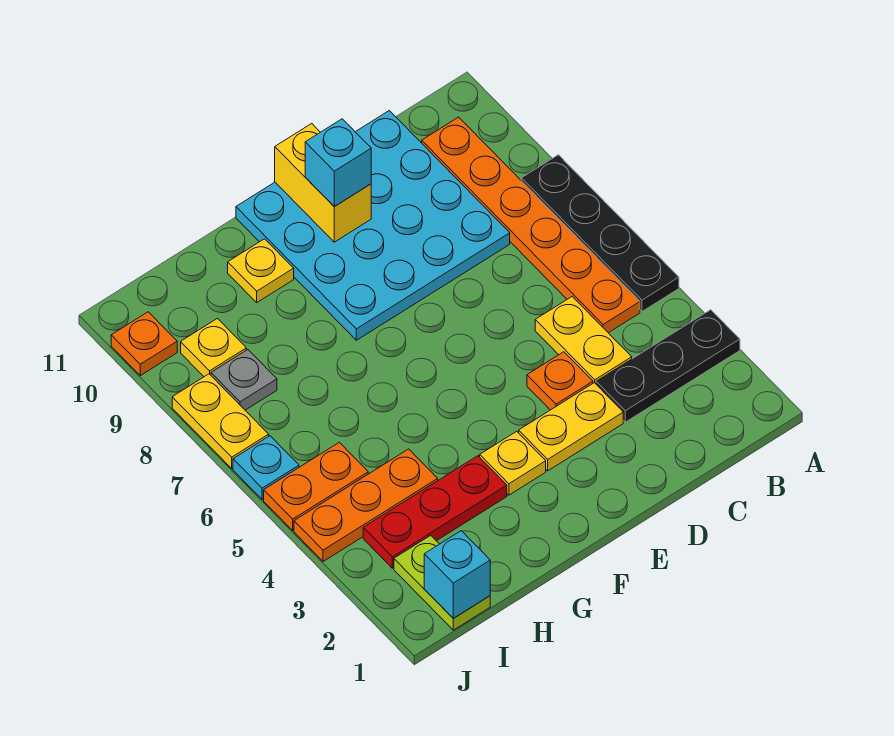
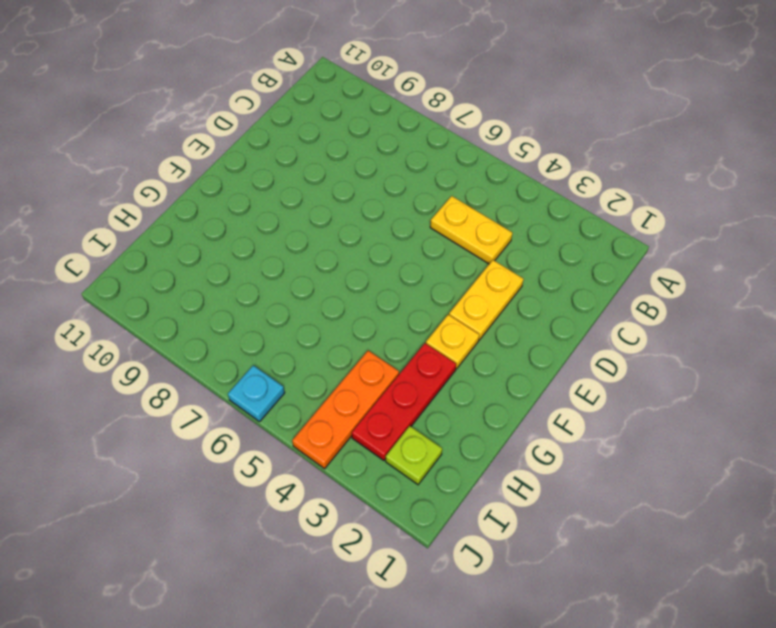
lime 1x1 plate [386,426,442,484] -> lime 1x2 plate [394,535,490,630]
none -> black 1x3 plate [596,310,740,422]
none -> black 1x4 plate [521,155,679,311]
none -> orange 1x6 plate [422,117,640,333]

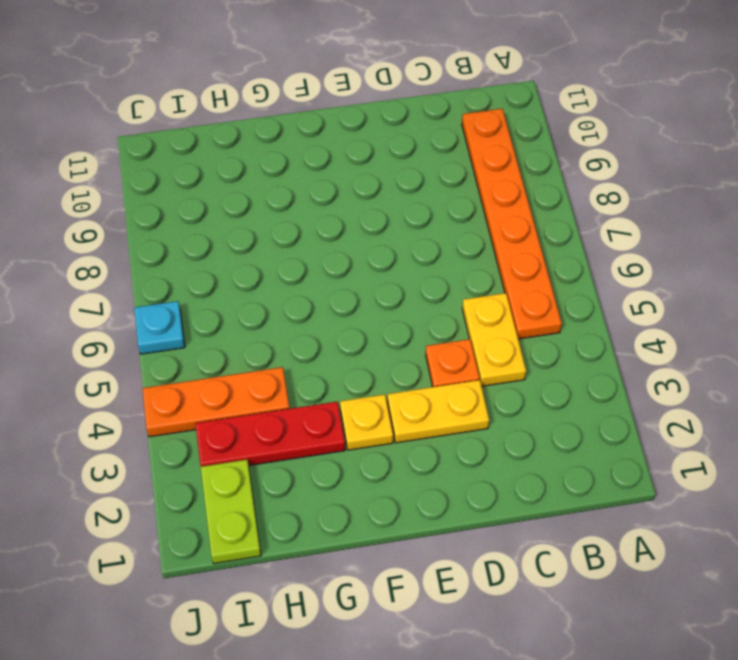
none -> black 1x3 plate [596,310,740,422]
none -> black 1x4 plate [521,155,679,311]
none -> cyan 4x4 plate [236,111,510,340]

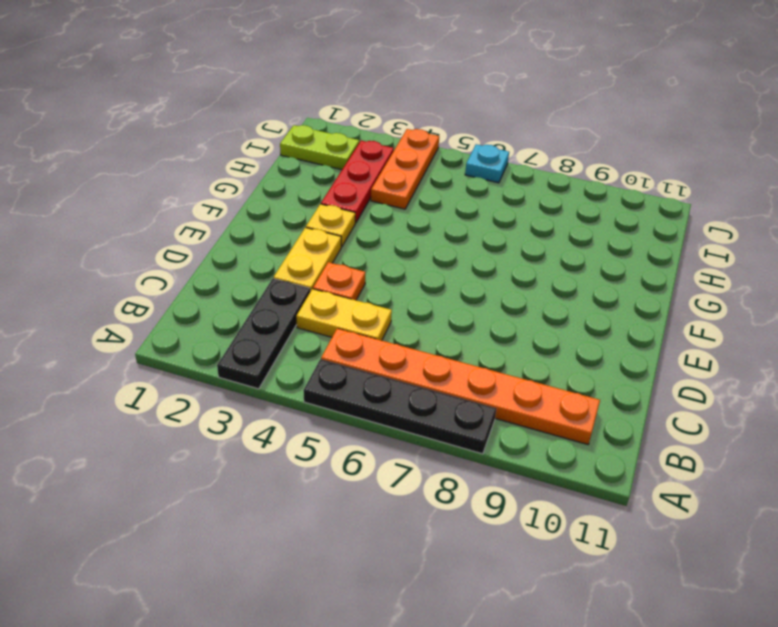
none -> cyan 4x4 plate [236,111,510,340]
none -> yellow 1x1 plate [228,239,294,302]
none -> orange 1x2 plate [264,442,368,530]

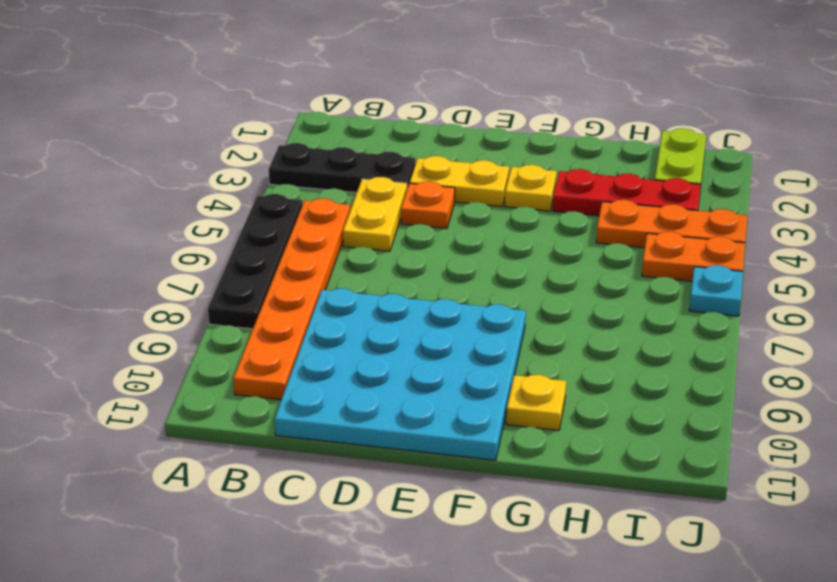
none -> grey 1x1 plate [211,350,277,410]
none -> yellow 1x1 plate [181,319,246,377]
none -> yellow 1x2 plate [172,374,269,468]

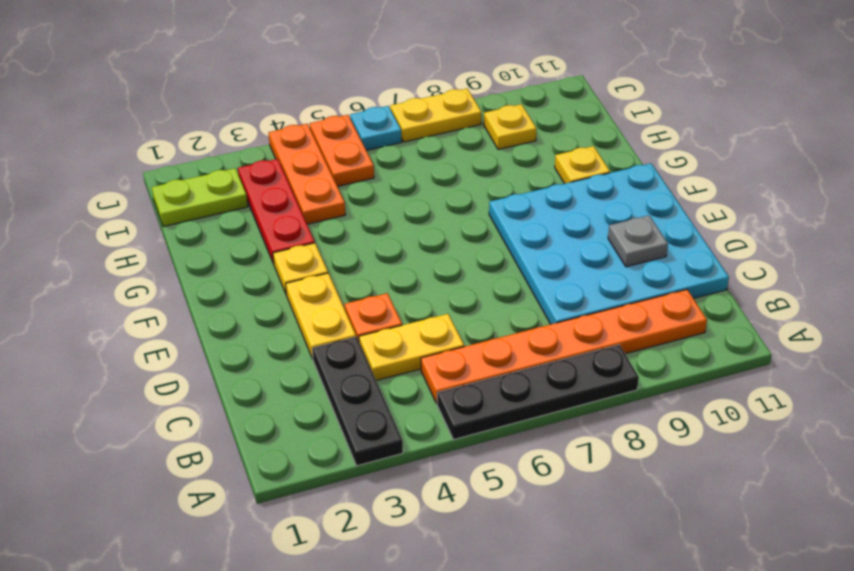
grey 1x1 plate [608,216,668,267] -> grey 1x1 plate moved to [211,350,277,410]
none -> orange 1x1 plate [111,312,177,376]
none -> yellow 1x2 brick [275,124,371,242]
none -> cyan 1x1 brick [424,531,490,618]

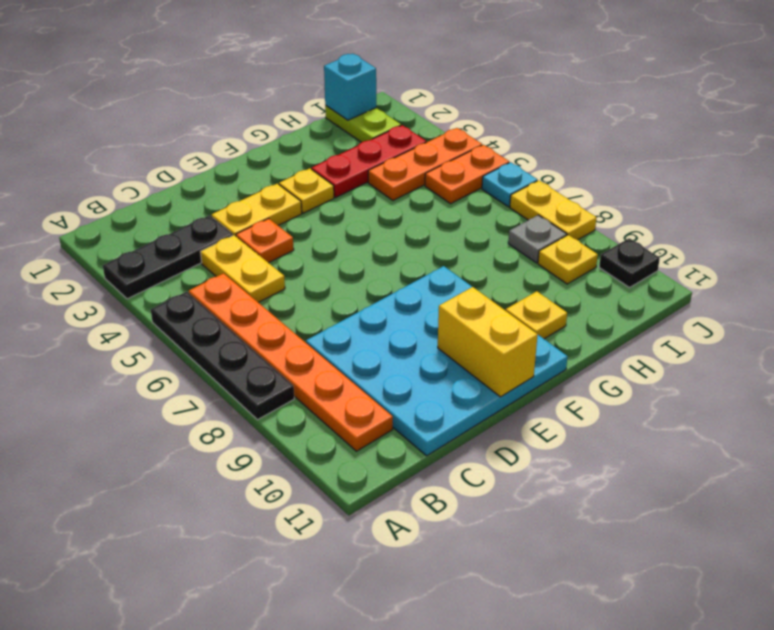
black 1x1 plate [599,238,660,288] -> orange 1x1 plate [111,312,177,376]
none -> cyan 1x1 brick [305,119,371,207]

